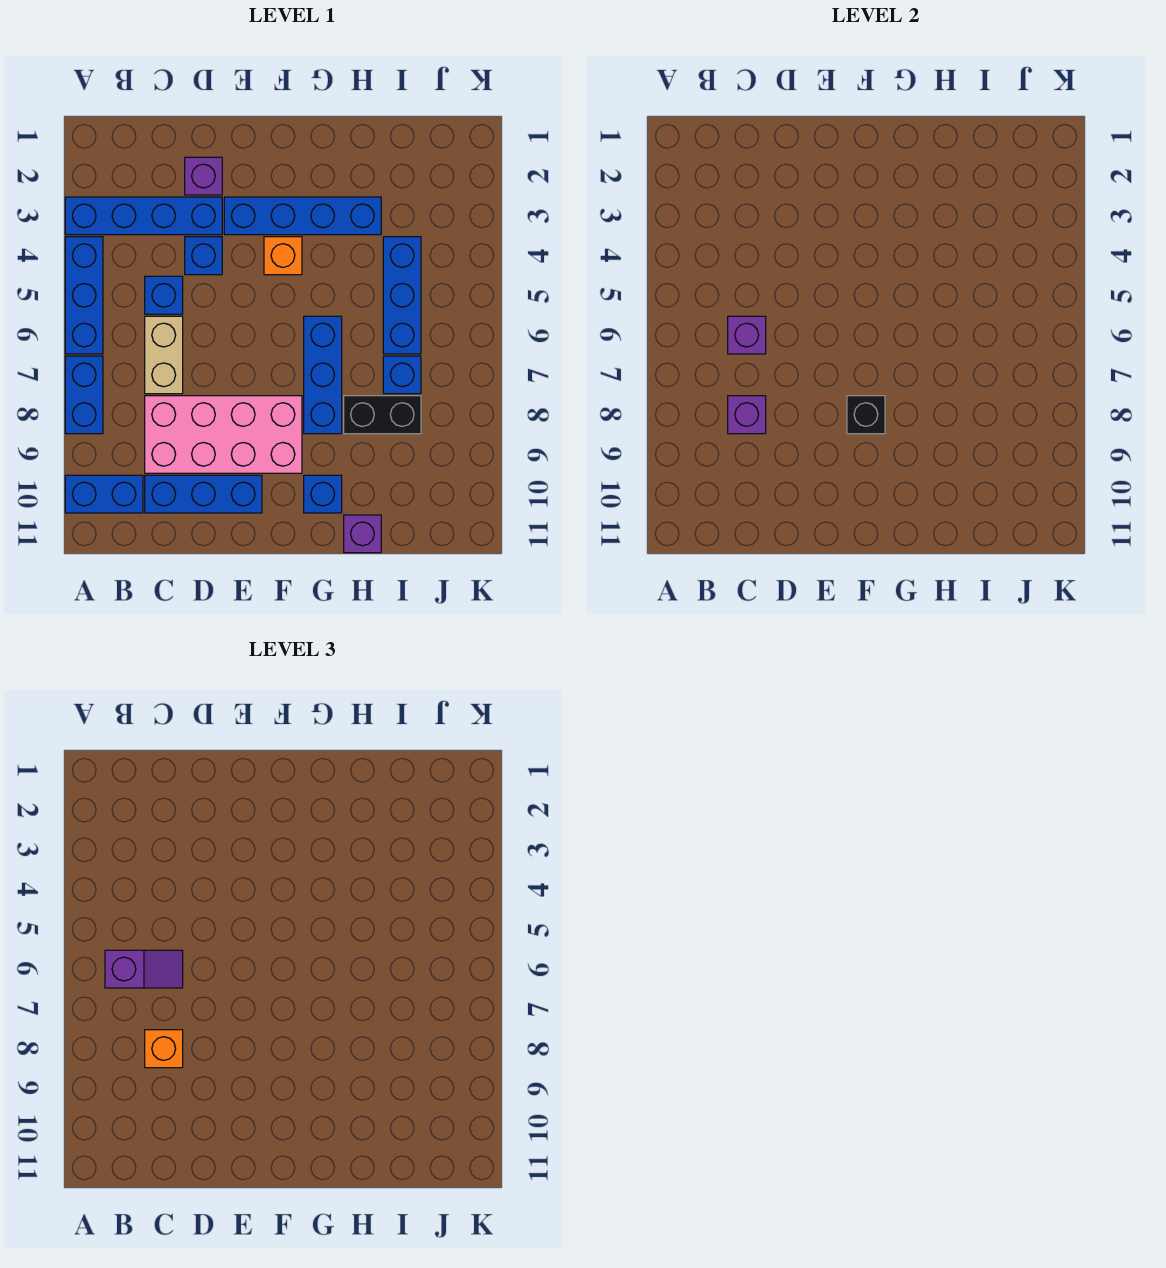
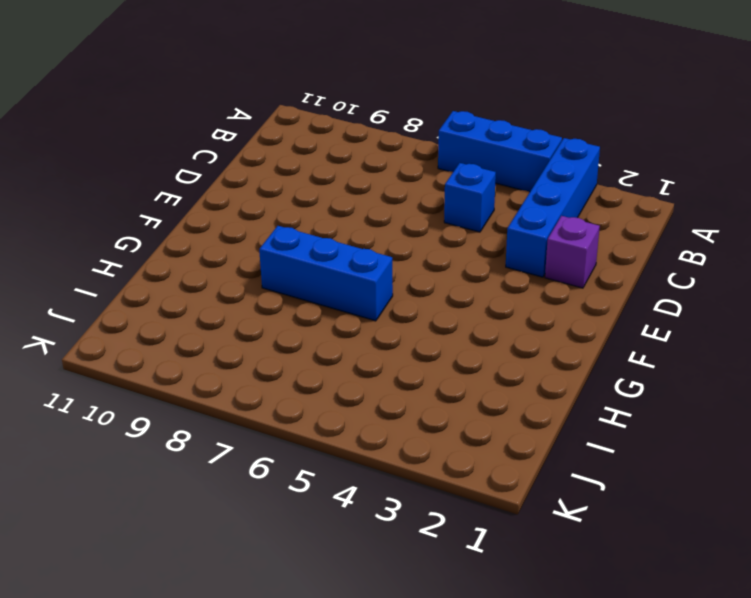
none -> blue 1x2 brick [65,356,103,434]
none -> blue 1x2 brick [65,475,143,513]
none -> tan 1x2 brick [145,316,183,394]

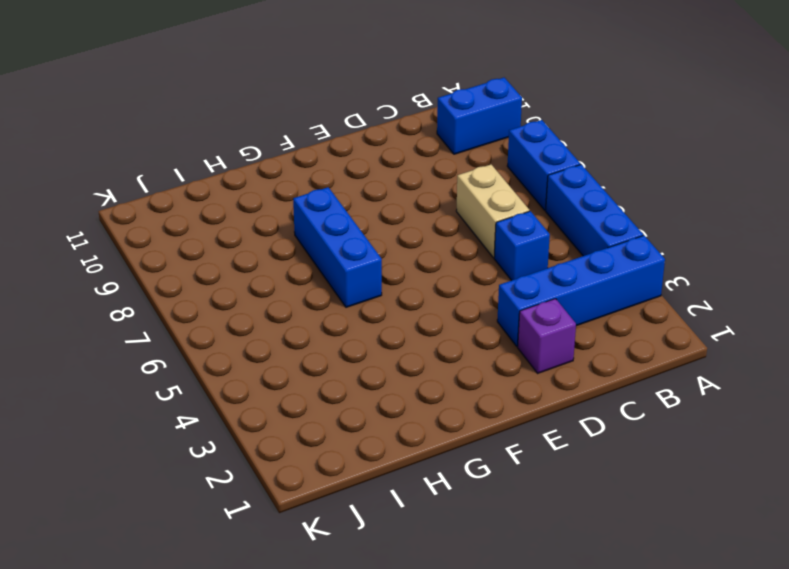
none -> pink 2x4 brick [145,396,302,473]
none -> blue 1x3 brick [145,475,262,513]
none -> blue 1x1 brick [185,237,222,275]

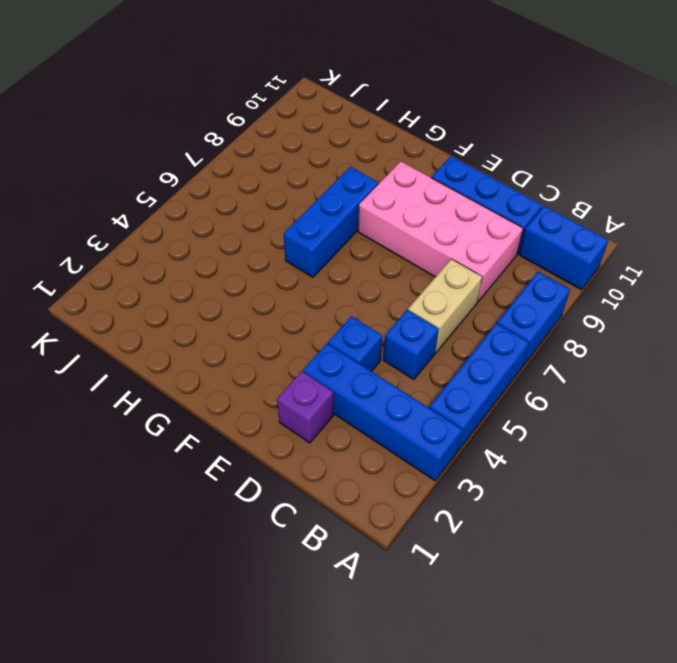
none -> blue 1x4 brick [224,197,381,235]
none -> orange 1x1 brick [264,237,302,275]
none -> blue 1x1 brick [304,475,342,513]

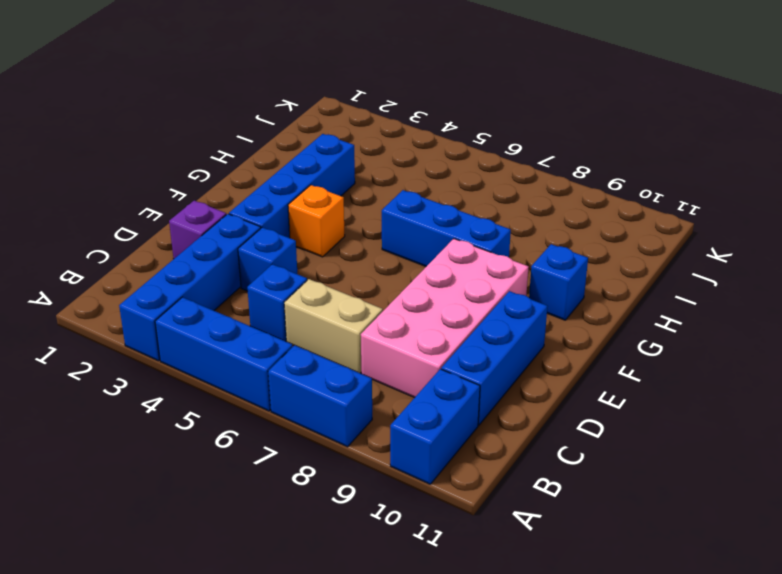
none -> black 1x2 brick [344,396,421,434]
none -> purple 1x1 brick [344,515,381,553]
none -> blue 1x3 brick [383,237,421,354]

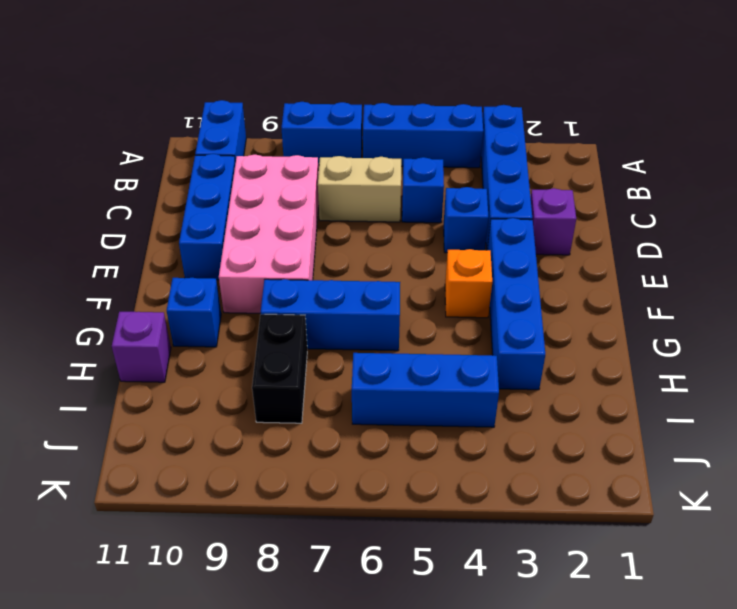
none -> blue 1x1 brick [383,356,421,394]
none -> purple 1x1 brick [728,316,766,354]
none -> purple 1x1 brick [728,396,766,434]

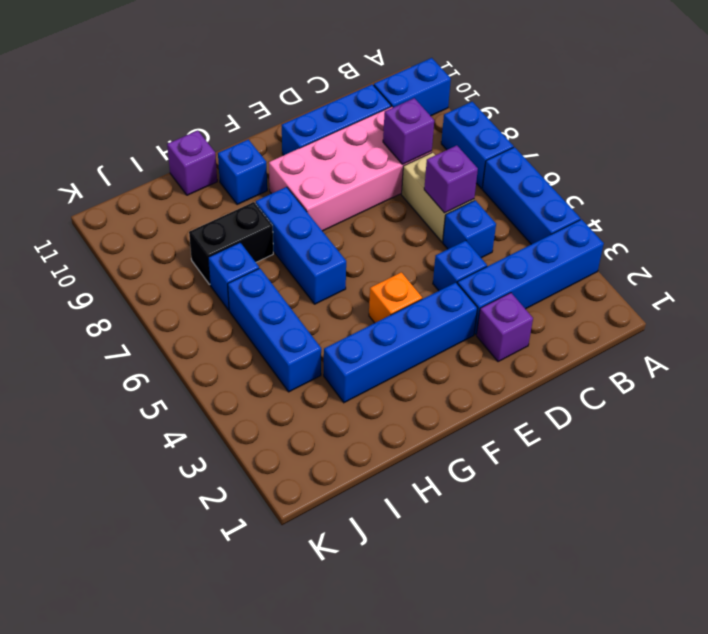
none -> black 1x1 brick [847,396,885,434]
none -> purple 1x2 slope [105,950,183,988]
none -> orange 1x1 brick [145,1030,183,1068]

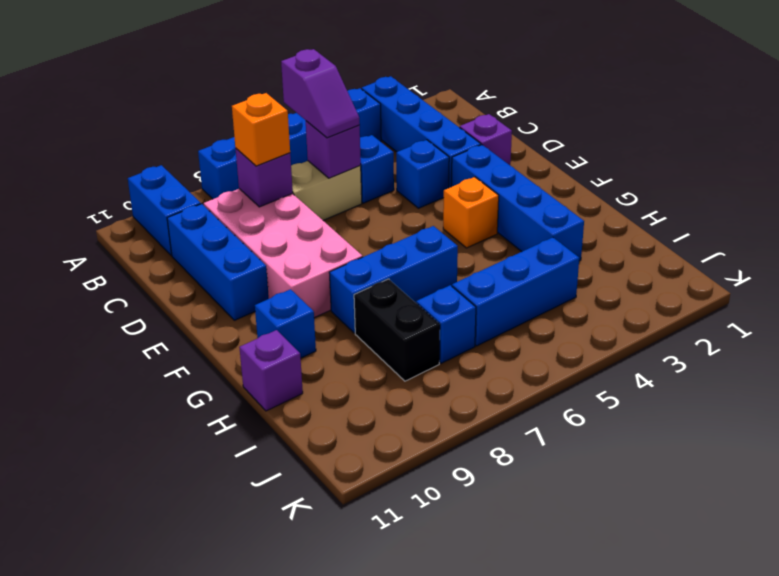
none -> black 1x1 brick [847,396,885,434]

